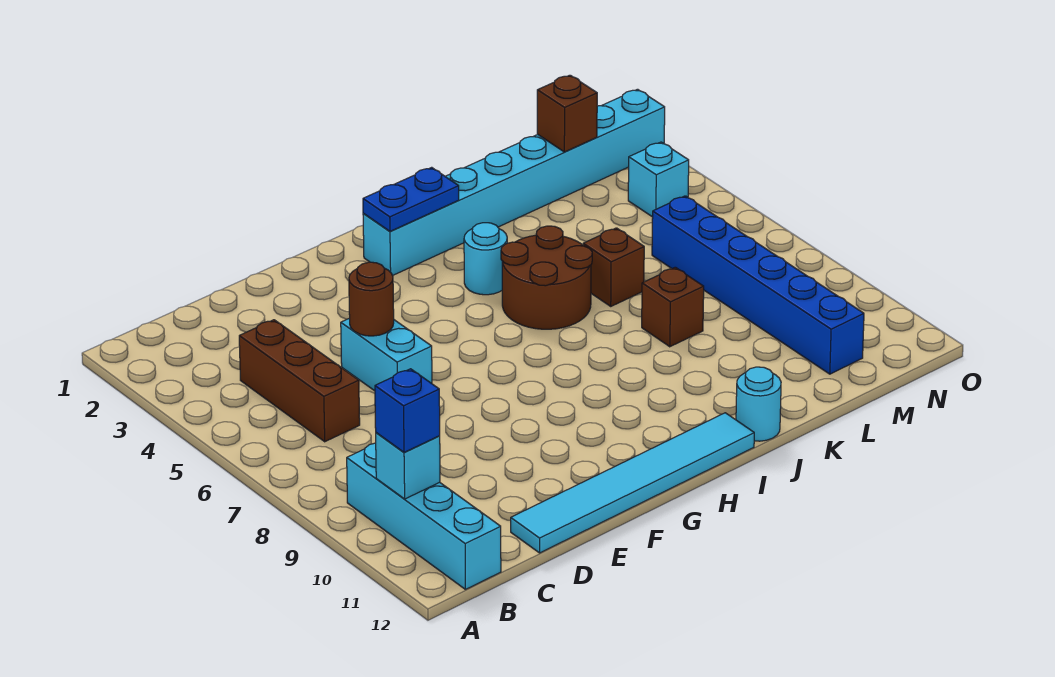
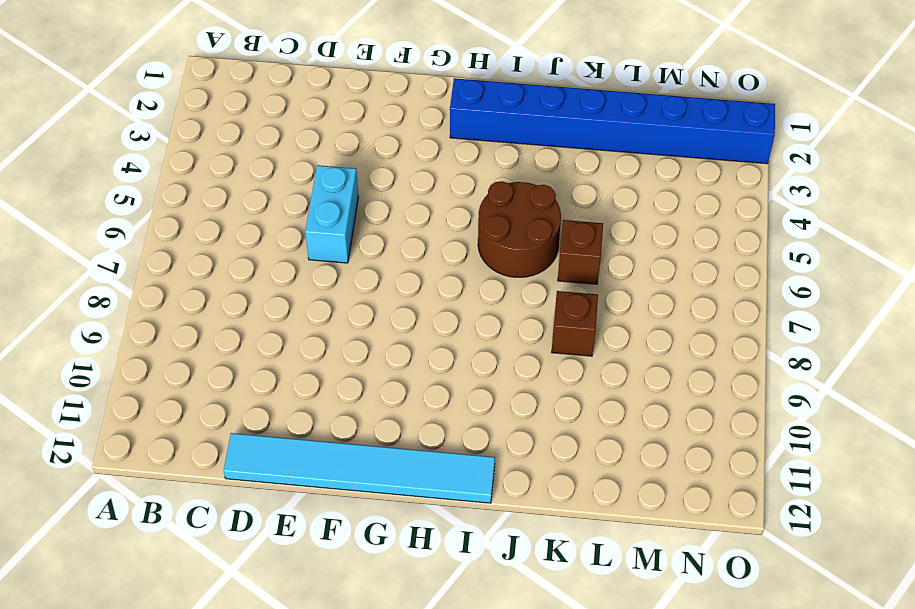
blue 1x8 brick [450,78,775,164] -> cyan 1x8 brick [363,89,665,276]
none -> cyan 1x4 brick [347,443,501,589]
none -> brown 1x3 brick [239,320,360,442]
none -> cyan 1x1 round brick [464,223,507,295]

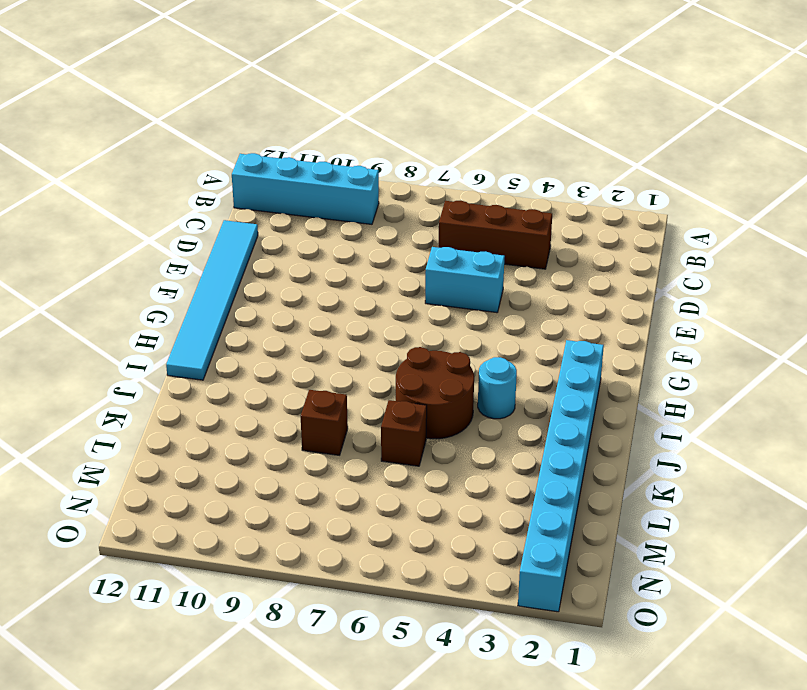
none -> cyan 1x1 round brick [736,367,781,441]
none -> blue 1x6 brick [652,196,864,374]
none -> cyan 1x1 brick [628,142,689,217]

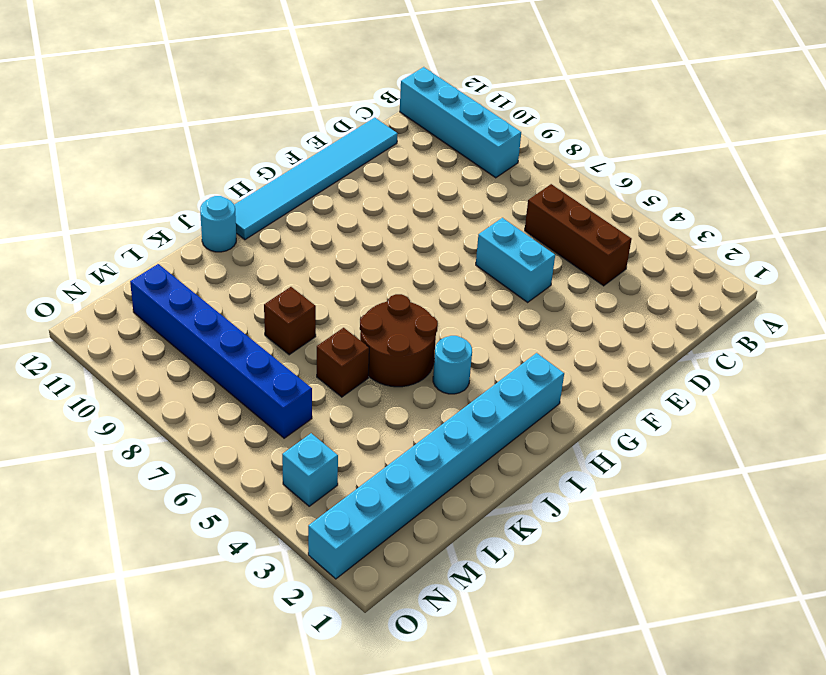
none -> cyan 1x1 brick [376,433,440,499]
none -> brown 1x1 round brick [349,262,394,336]
none -> blue 1x2 plate [363,167,459,232]

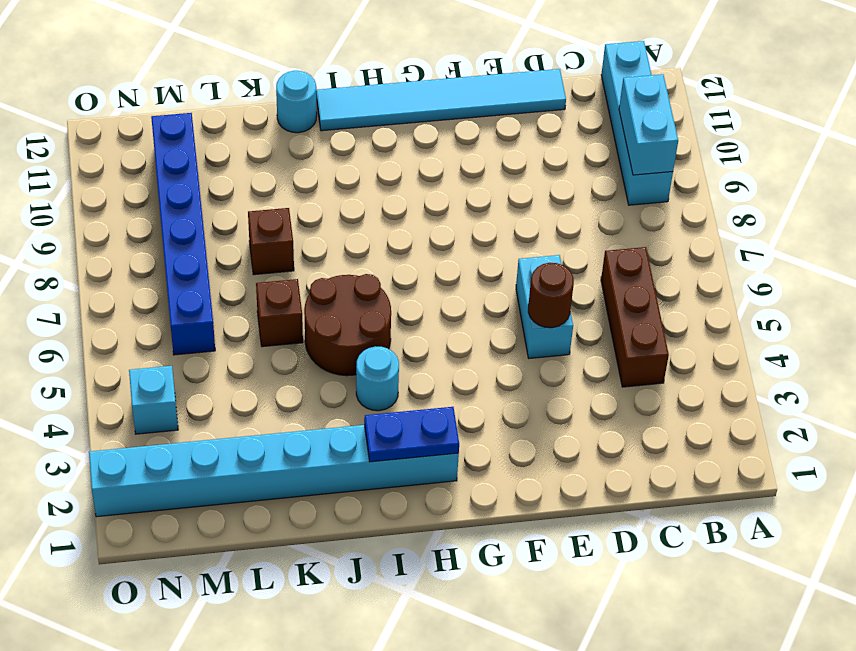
cyan 1x2 brick [619,74,678,175] -> cyan 1x1 brick [376,433,440,499]
none -> brown 1x1 brick [537,75,597,152]
none -> blue 1x1 brick [375,369,440,452]

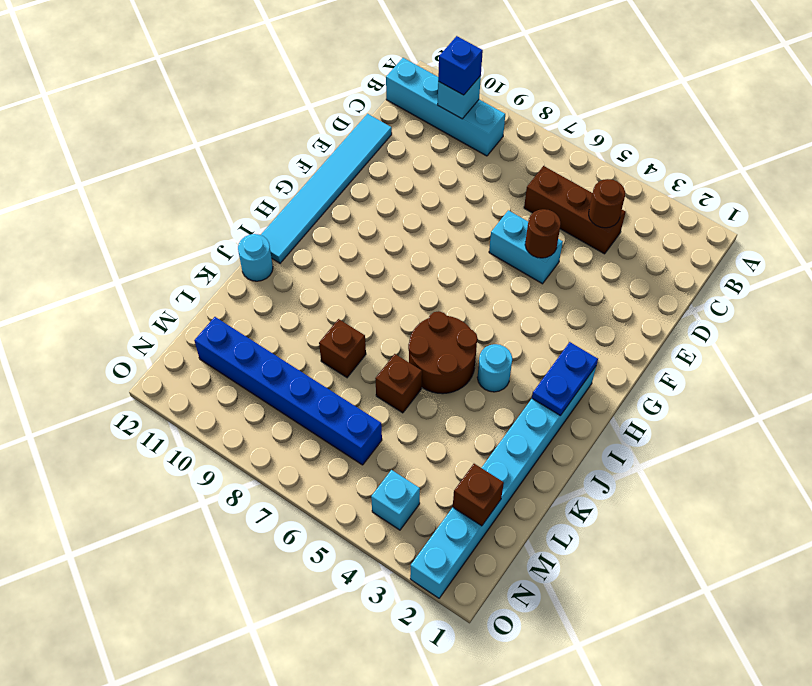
brown 1x1 round brick [589,179,625,228] -> none

